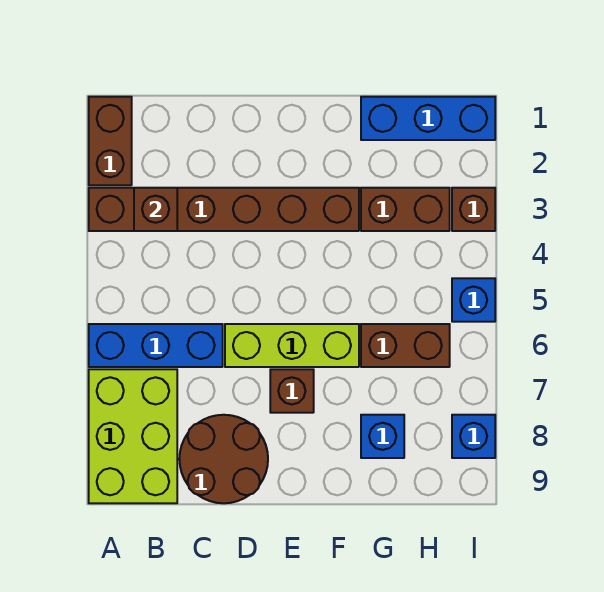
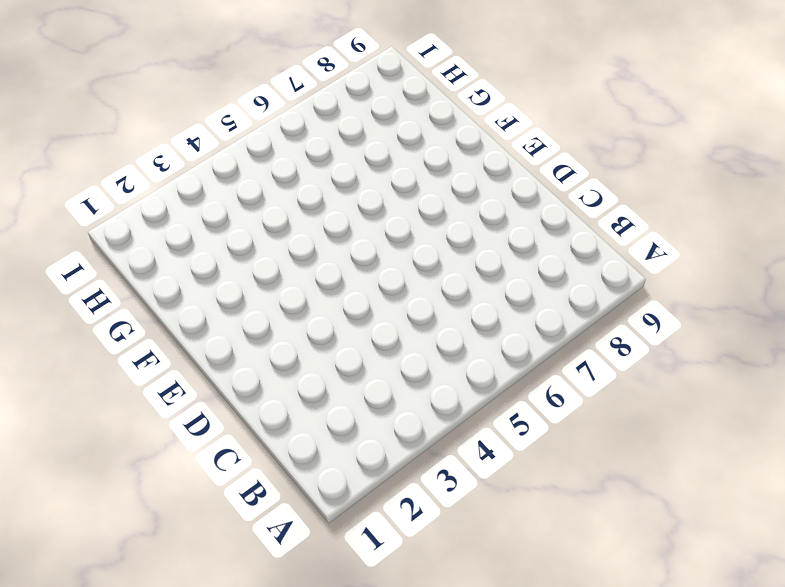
none -> brown 1x2 brick [89,97,132,185]
none -> brown 1x6 brick [89,188,359,231]
none -> blue 1x3 brick [89,324,223,367]

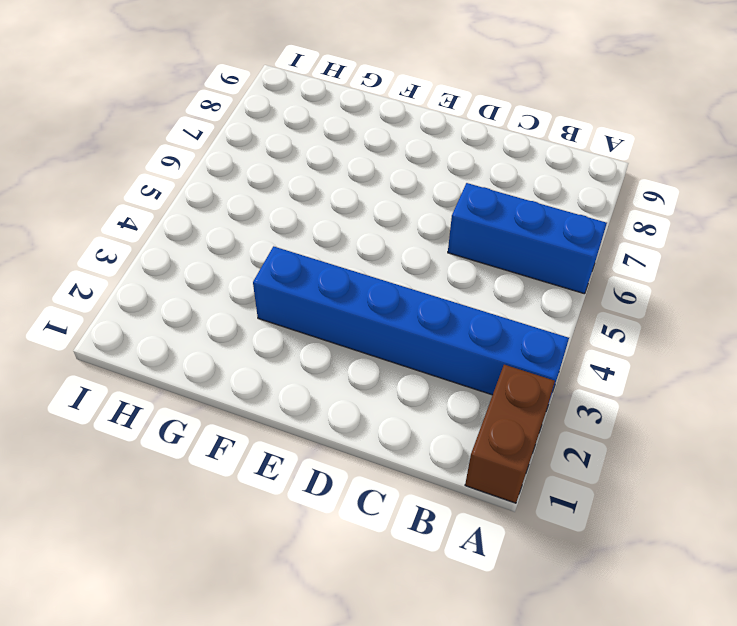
blue 1x6 brick [253,246,569,401] -> brown 1x6 brick [89,188,359,231]
none -> lime 2x3 brick [89,369,177,503]
none -> brown 2x2 round brick [179,415,268,503]
none -> lime 1x3 brick [225,324,359,367]

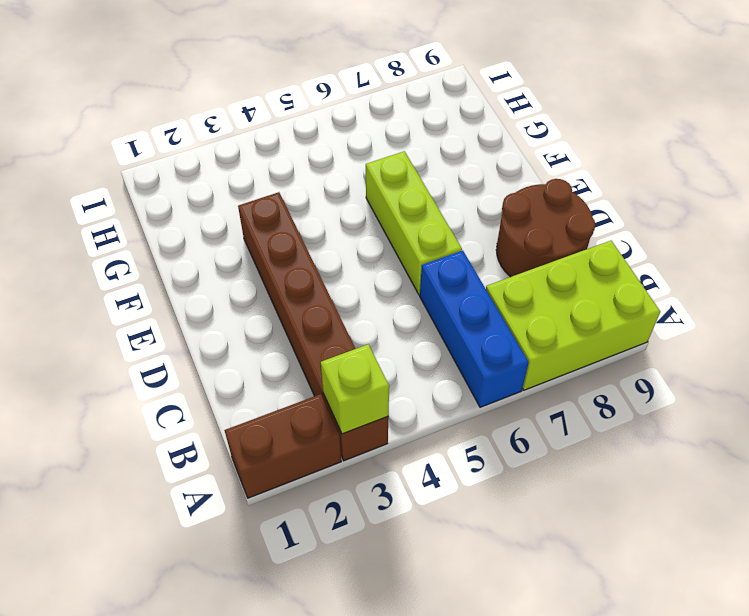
lime 1x1 brick [321,344,389,434] -> none
none -> brown 1x1 brick [270,369,314,413]
none -> blue 1x3 brick [361,97,495,140]
none -> brown 1x2 brick [361,188,450,231]

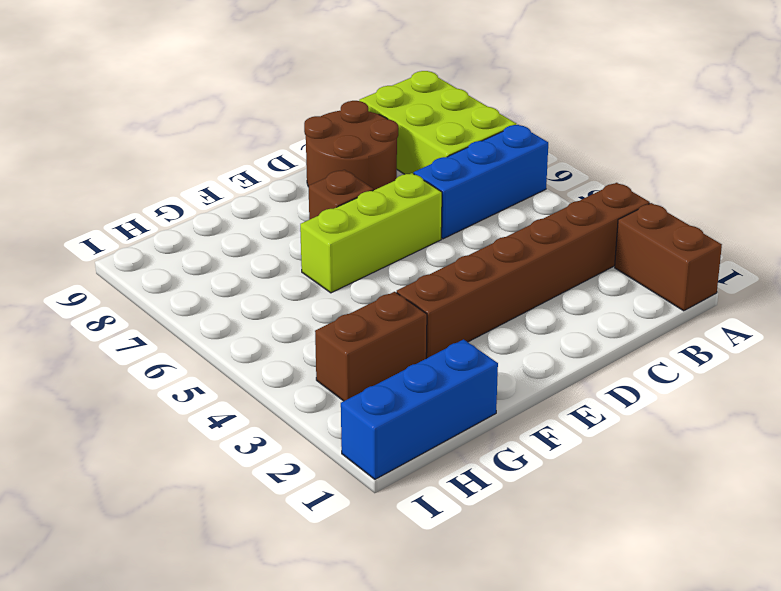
none -> brown 1x2 brick [361,324,450,367]
none -> blue 1x1 brick [361,415,404,458]
none -> brown 1x1 brick [452,188,495,231]

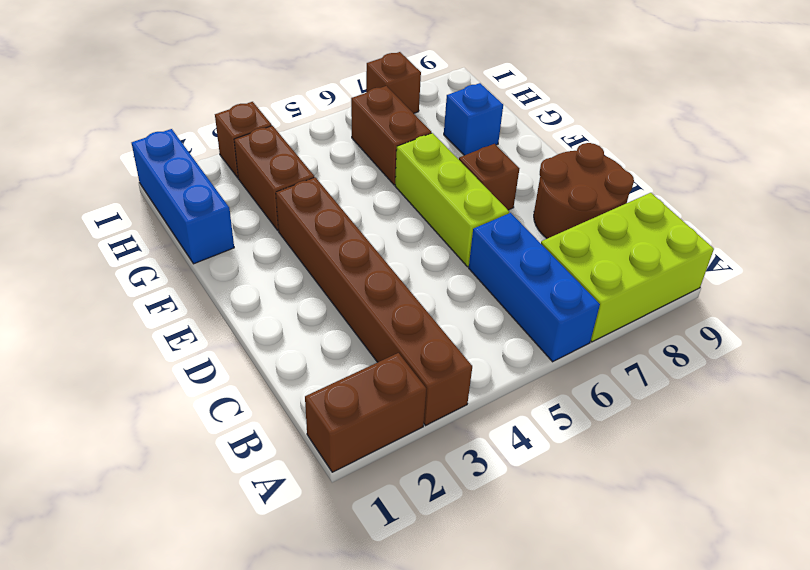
brown 1x1 brick [366,52,421,113] -> brown 1x1 brick moved to [134,188,177,231]
none -> blue 1x1 brick [452,278,495,322]
none -> blue 1x1 brick [452,415,495,458]

